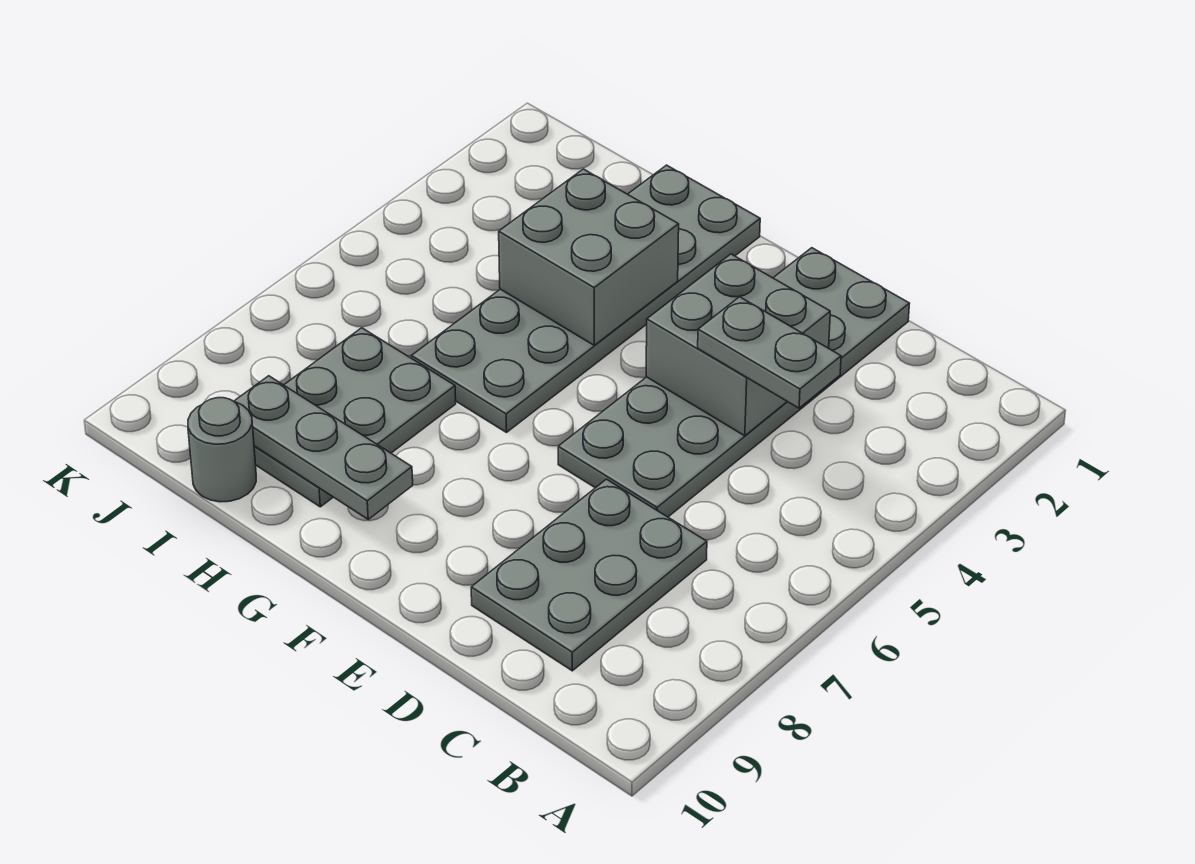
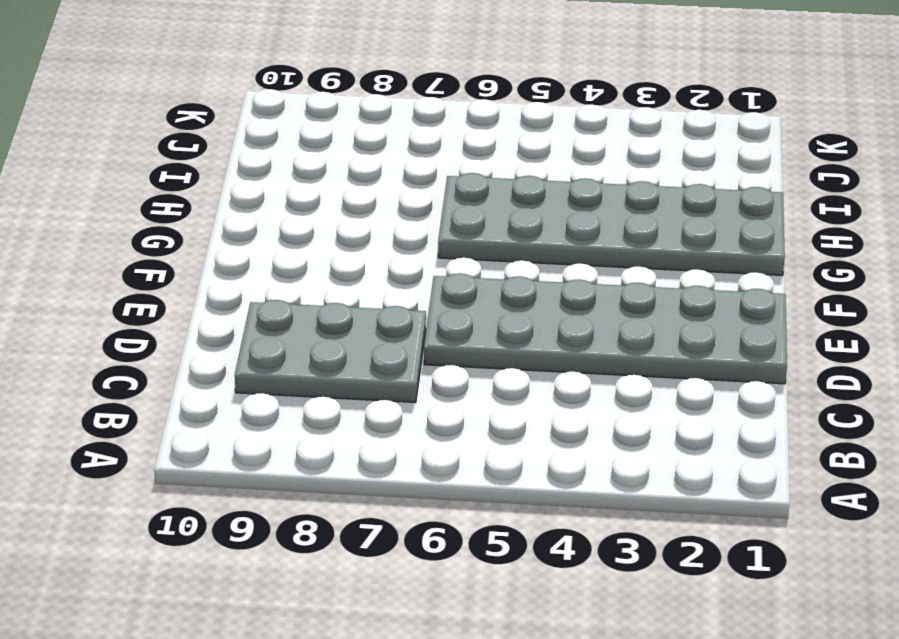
none -> grey 2x3 plate [254,328,456,507]
none -> grey 1x1 round brick [188,398,256,502]

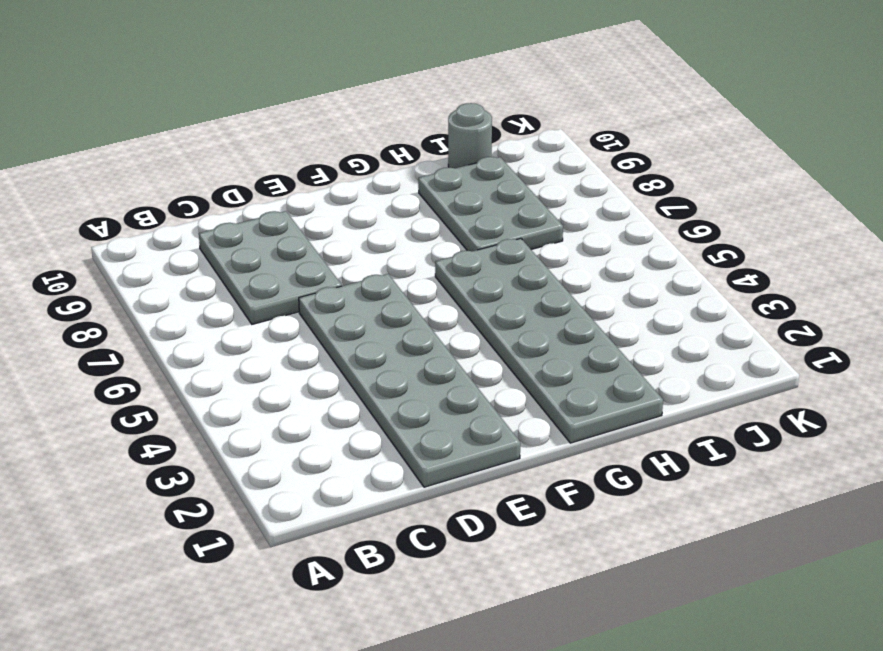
none -> grey 2x2 brick [646,254,830,436]
none -> grey 2x2 brick [499,169,679,345]

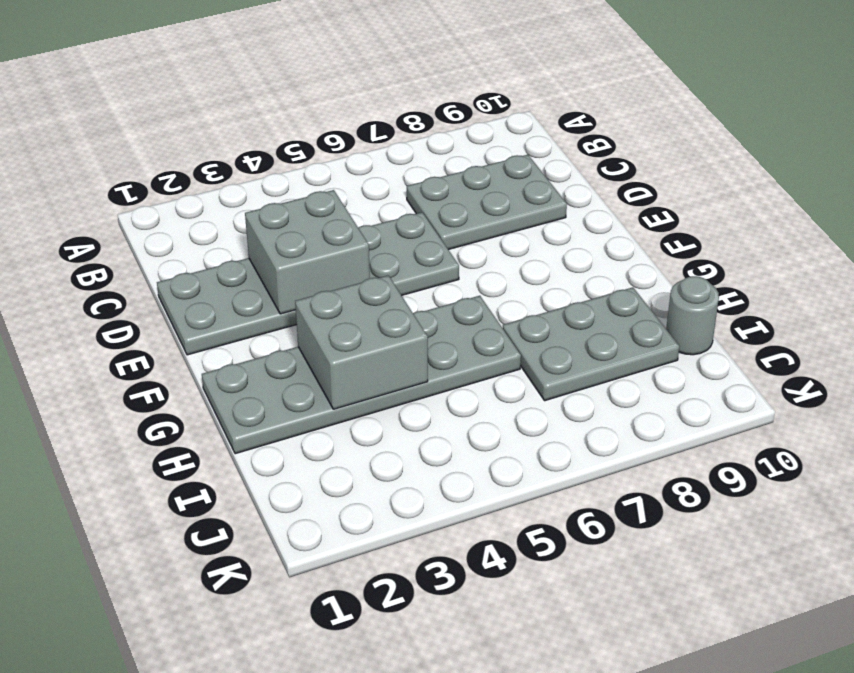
none -> grey 1x3 plate [234,376,413,519]
none -> grey 1x2 plate [698,297,841,408]

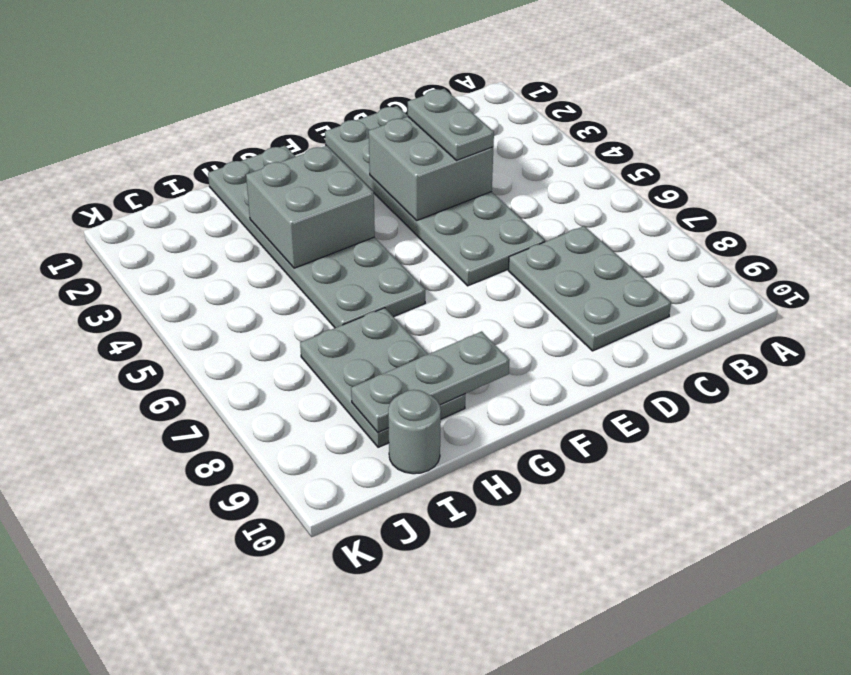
grey 1x2 plate [408,89,494,160] -> grey 1x2 plate turned to [698,297,841,408]

